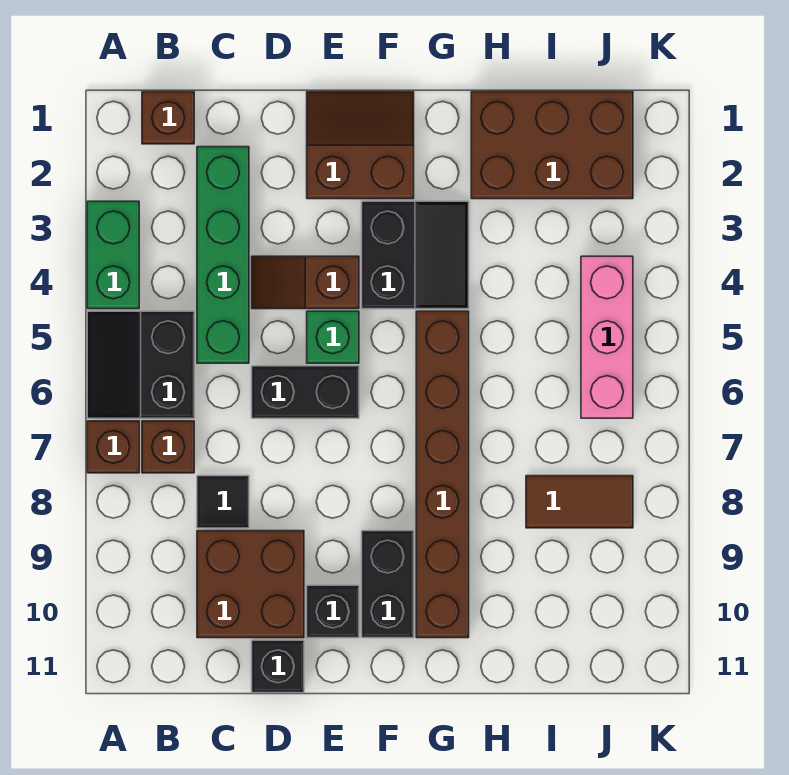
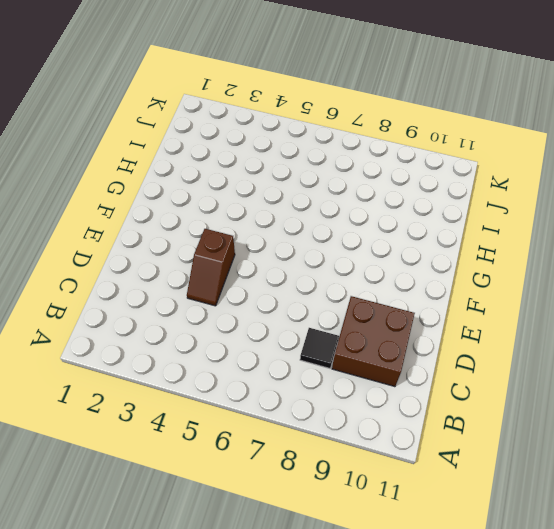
none -> green 1x2 brick [87,201,139,309]
none -> black 2x2 slope [87,311,194,418]
none -> brown 1x1 brick [87,421,139,473]

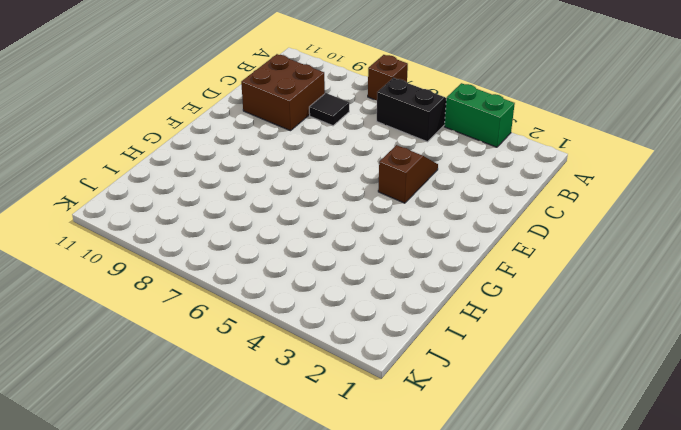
none -> brown 1x1 brick [142,92,194,144]
none -> brown 1x1 brick [142,421,194,473]
none -> green 1x4 brick [197,147,249,363]

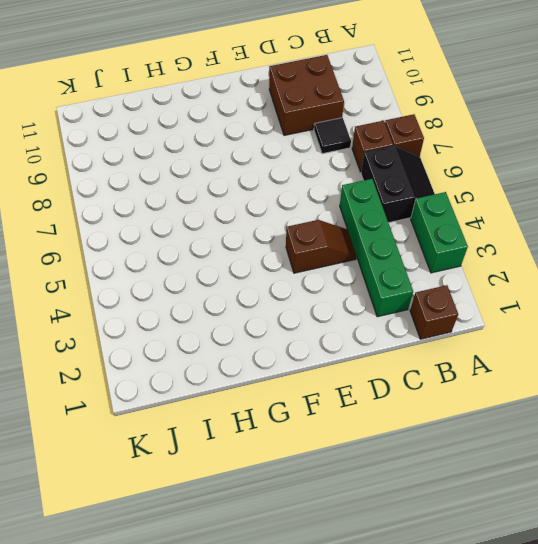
none -> black 1x2 brick [252,366,359,418]
none -> black 1x1 brick [252,640,304,693]
none -> brown 2x2 slope [307,92,414,199]

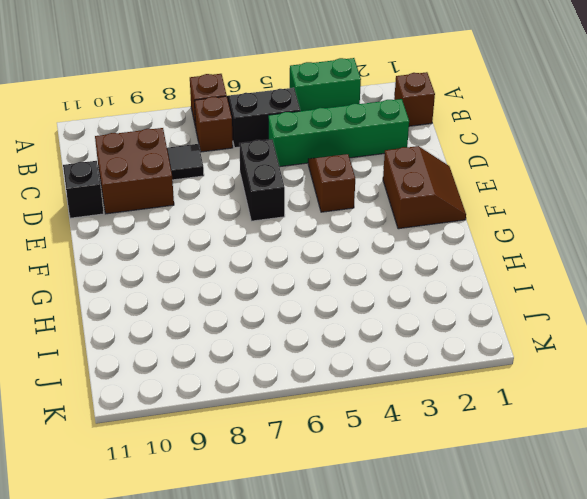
none -> green 1x1 brick [307,311,359,363]
none -> black 1x1 brick [307,585,359,638]
none -> black 2x2 slope [362,201,469,309]

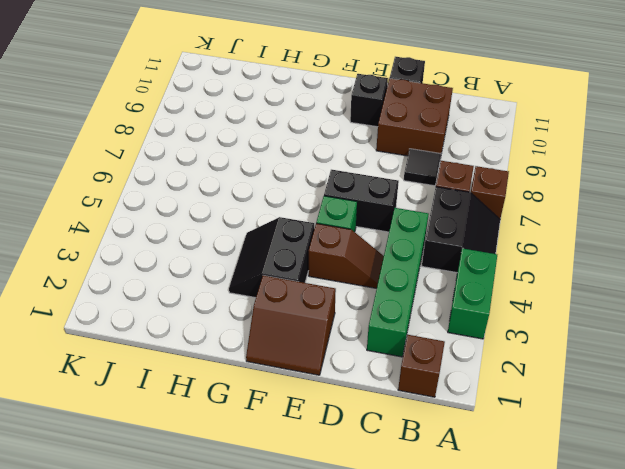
none -> black 1x2 brick [362,531,414,638]
none -> brown 1x6 brick [416,311,469,638]
none -> brown 2x3 brick [471,92,633,199]

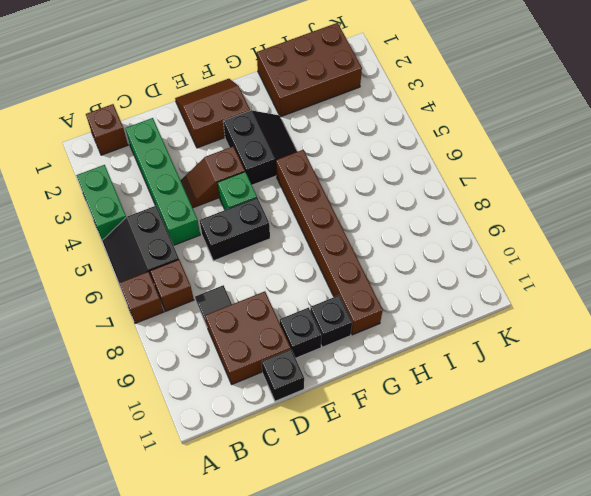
black 1x1 brick [310,295,352,347] -> black 1x2 brick [362,531,414,638]
none -> brown 1x2 tile [526,476,633,528]
none -> pink 1x3 brick [581,256,633,418]

